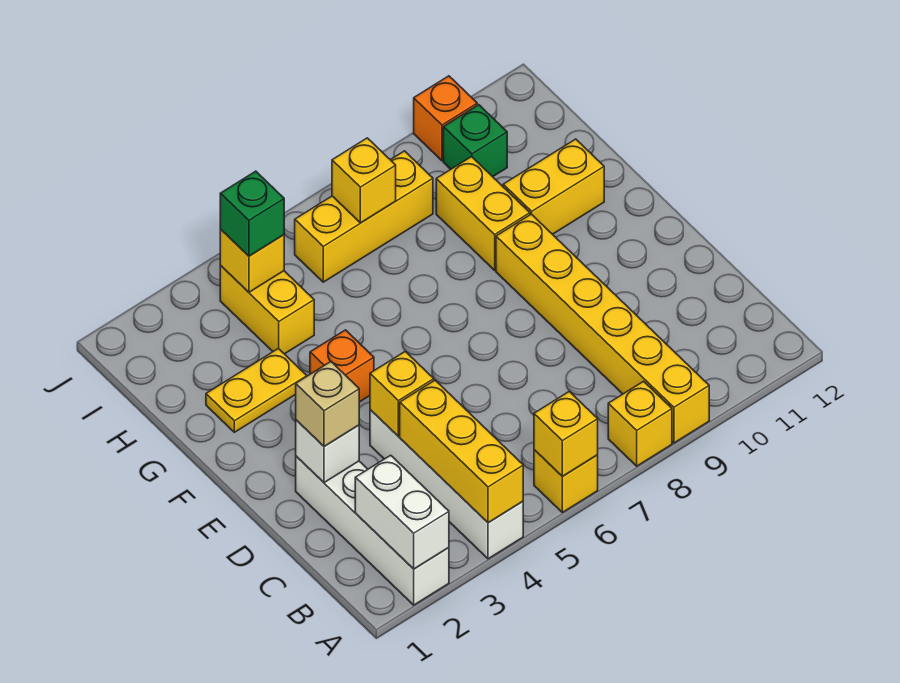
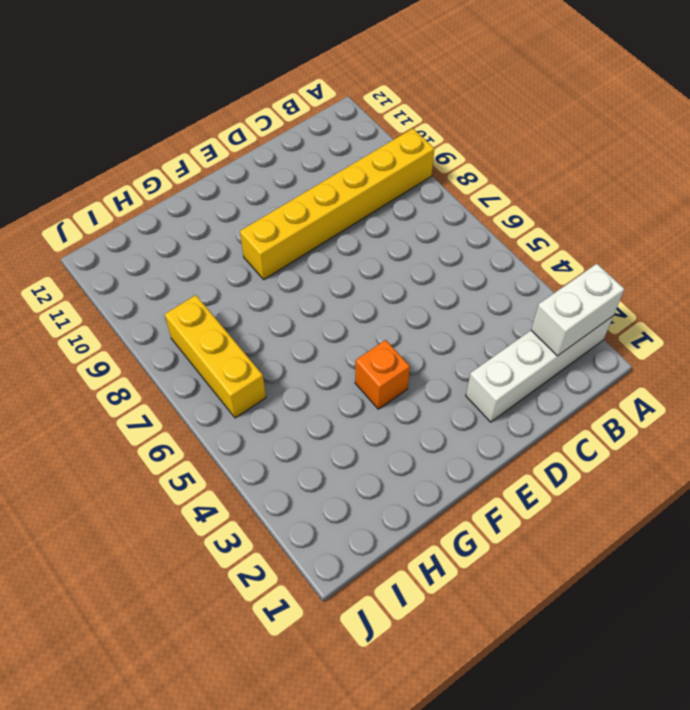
none -> white 1x4 brick [370,410,523,559]
none -> yellow 1x1 brick [534,450,598,512]
none -> yellow 1x1 brick [608,381,672,466]

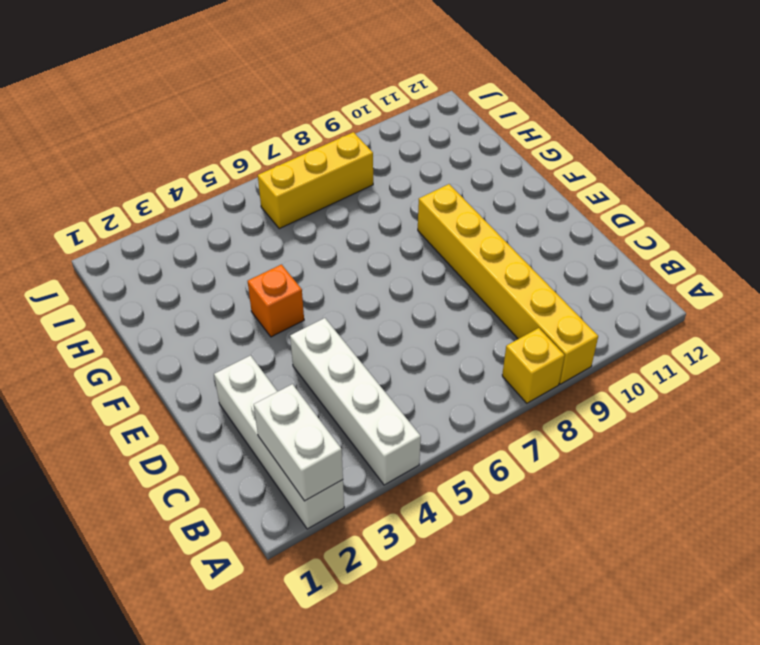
none -> yellow 1x1 brick [534,450,598,512]
none -> yellow 1x2 plate [206,348,307,432]
none -> yellow 1x2 brick [436,157,530,270]

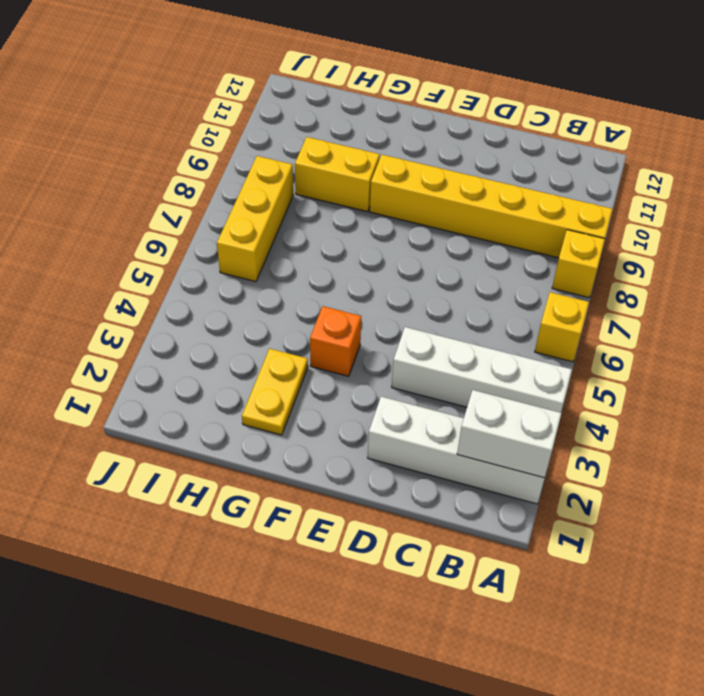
none -> yellow 1x2 brick [503,139,604,234]
none -> yellow 1x2 brick [220,266,314,354]
none -> green 1x1 brick [443,105,507,177]

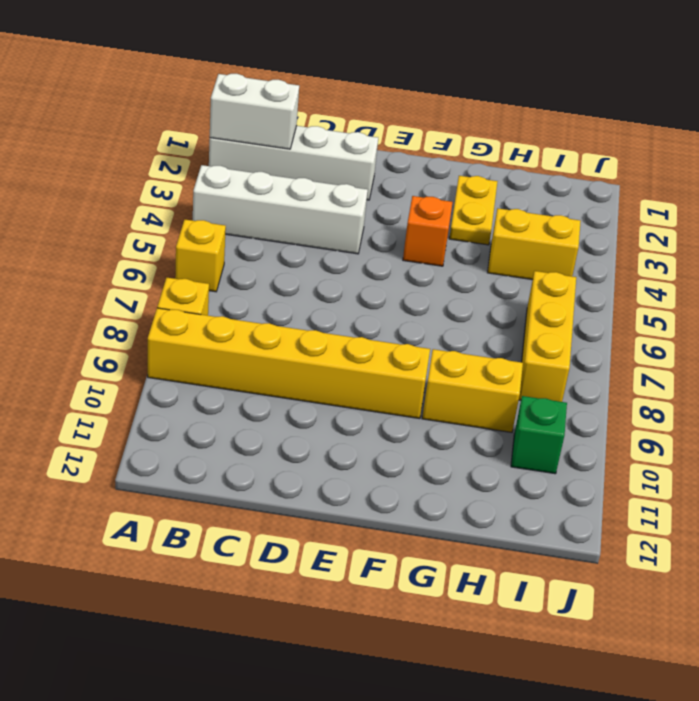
none -> yellow 1x2 brick [503,139,604,234]
none -> orange 1x1 brick [414,76,477,161]
none -> yellow 1x3 brick [400,380,523,523]

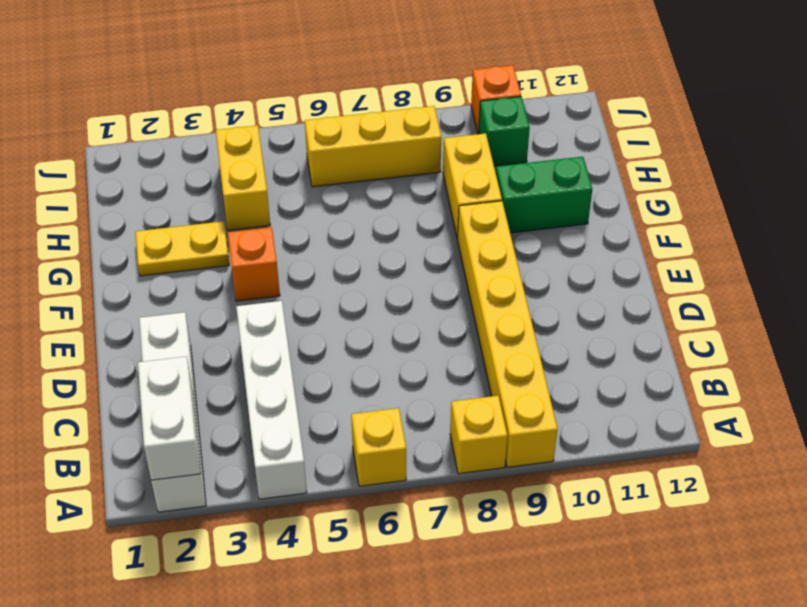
green 1x2 brick [496,157,592,233] -> yellow 1x2 brick [503,139,604,234]
none -> yellow 1x3 brick [400,380,523,523]
none -> yellow 1x1 brick [534,391,598,477]
none -> white 1x1 brick [296,420,359,483]

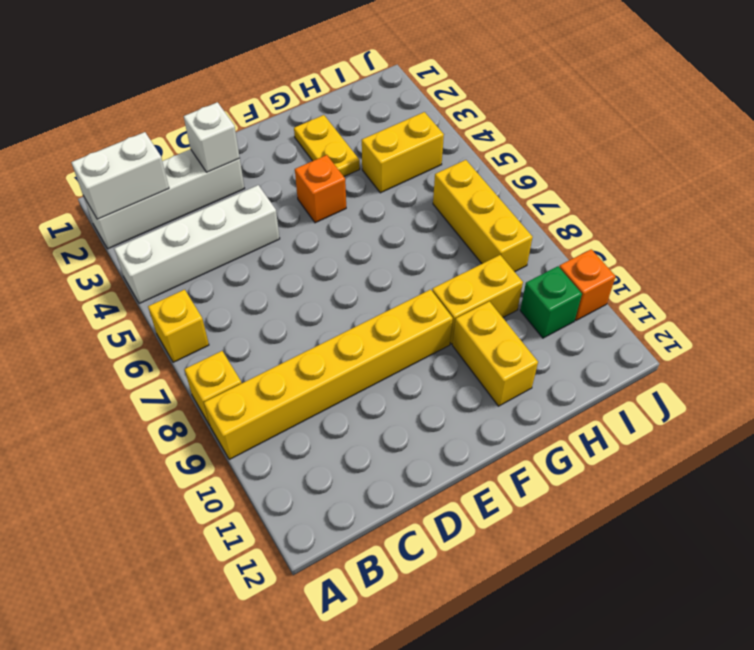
none -> yellow 1x3 brick [400,380,523,523]
none -> yellow 1x1 brick [534,391,598,477]
none -> yellow 1x1 brick [370,351,434,436]

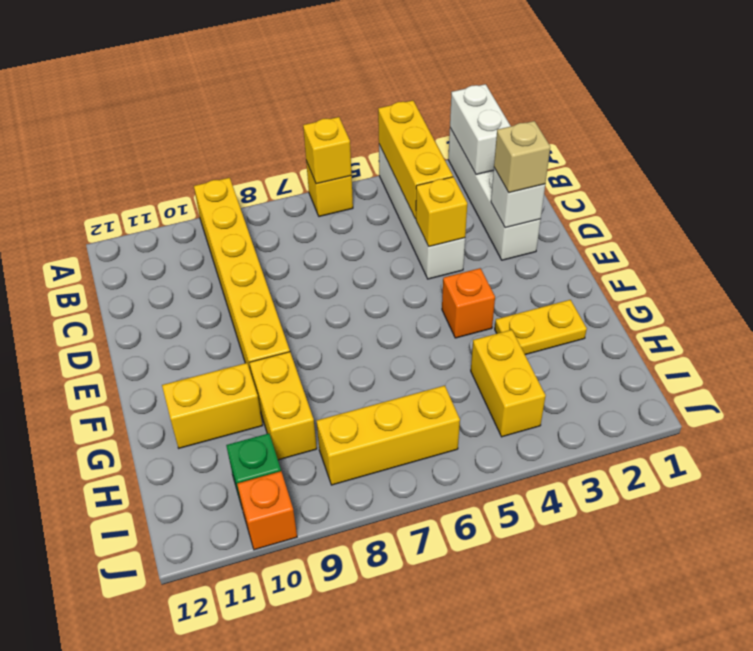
none -> yellow 1x1 brick [608,381,672,466]
none -> yellow 1x1 brick [220,230,284,292]
none -> yellow 1x1 brick [332,138,396,223]

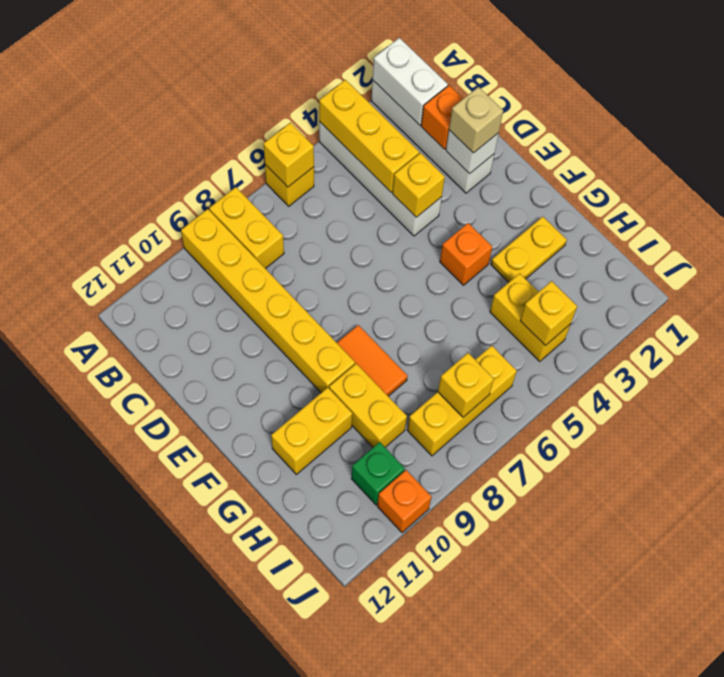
yellow 1x2 brick [209,187,284,269] -> yellow 1x1 brick [608,381,672,466]
orange 1x1 brick [421,85,463,149] -> none
orange 1x2 tile [337,325,408,396] -> none
none -> green 1x1 brick [220,171,284,256]

